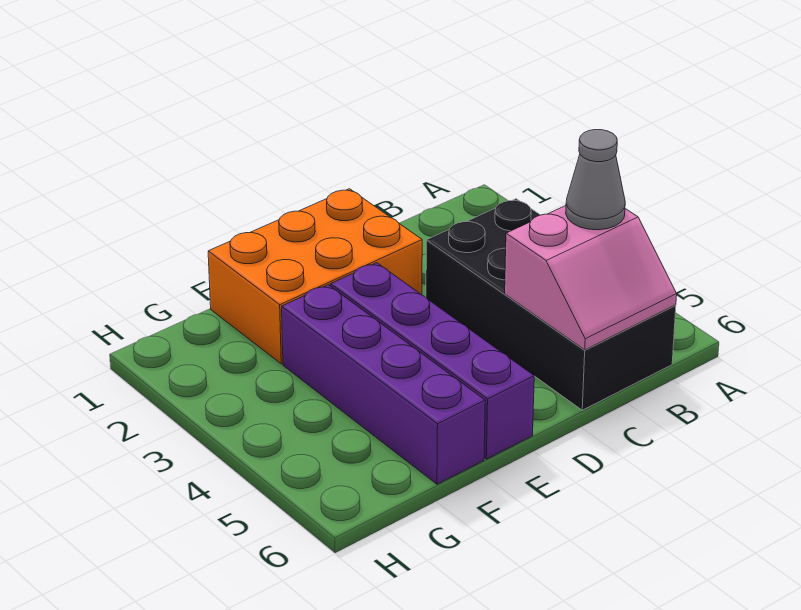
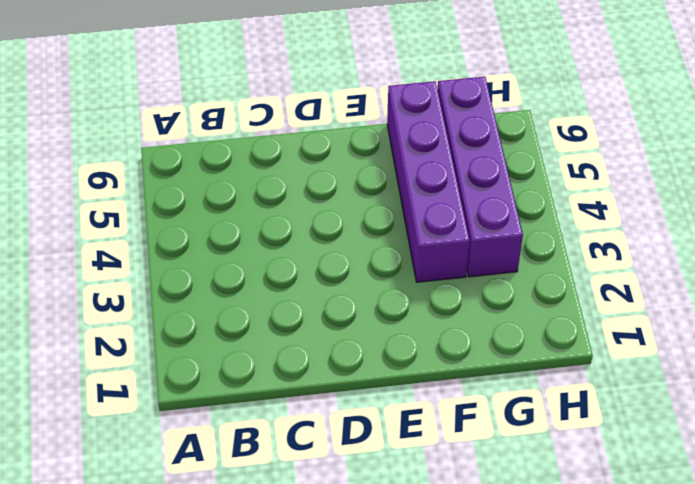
purple 1x4 brick [438,77,523,277] -> purple 1x4 brick moved to [331,263,534,459]
none -> black 2x4 brick [426,199,676,410]
none -> orange 2x3 brick [208,189,422,364]

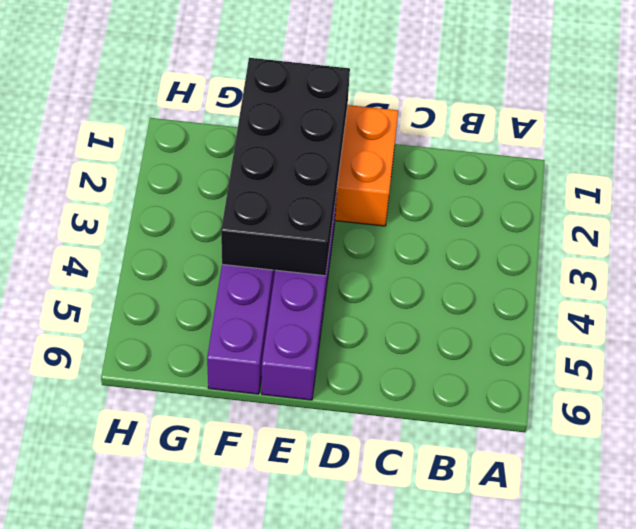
black 2x4 brick [221,58,350,276] -> black 2x4 brick moved to [426,199,676,410]
none -> pink 2x2 slope [505,206,677,350]
none -> grey 1x1 cone [566,130,625,230]

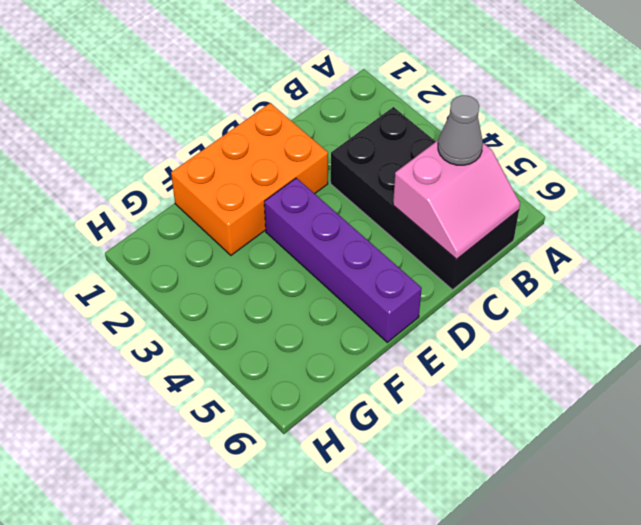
none -> purple 1x4 brick [282,285,485,484]

